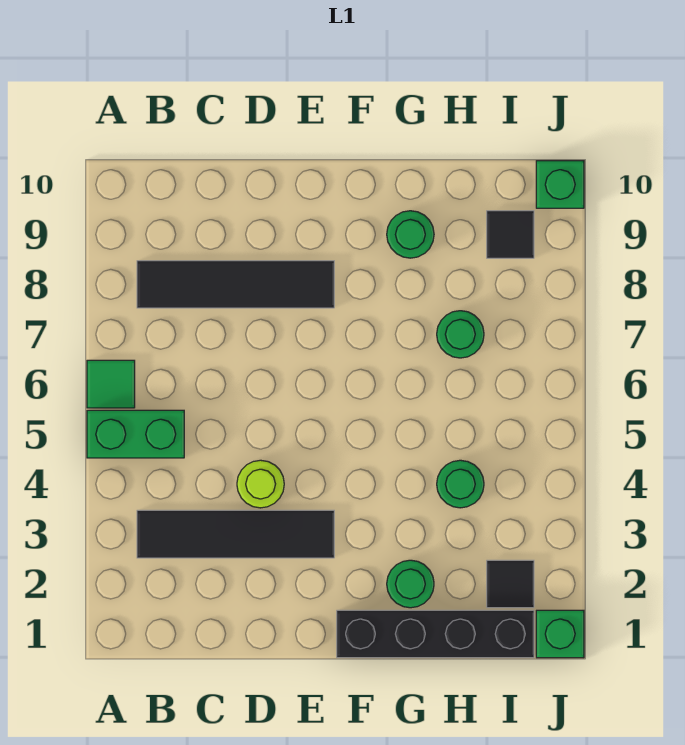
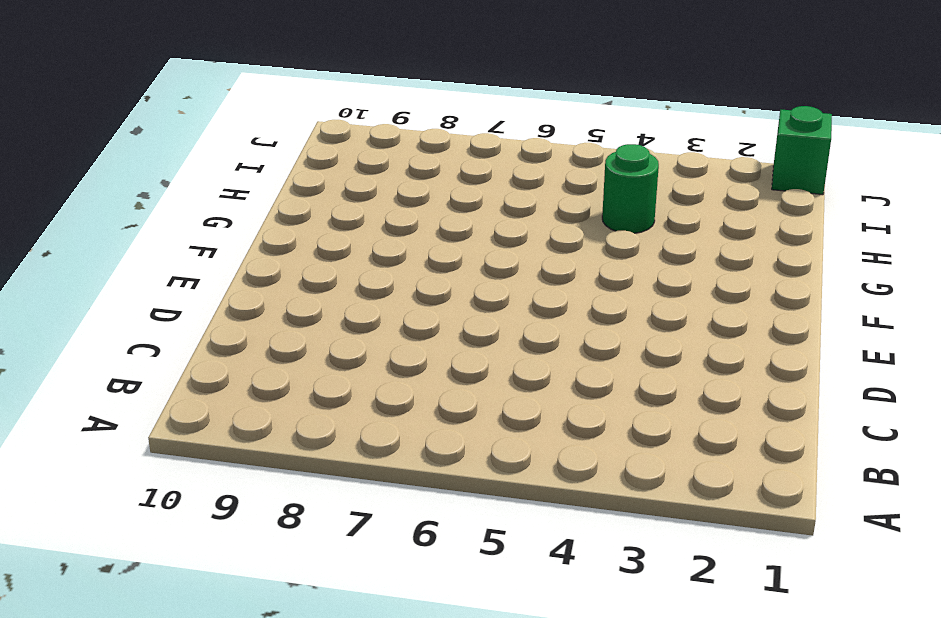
none -> green 1x2 brick [87,410,184,458]
none -> green 1x1 tile [87,360,135,408]
none -> black 1x4 tile [137,510,334,558]

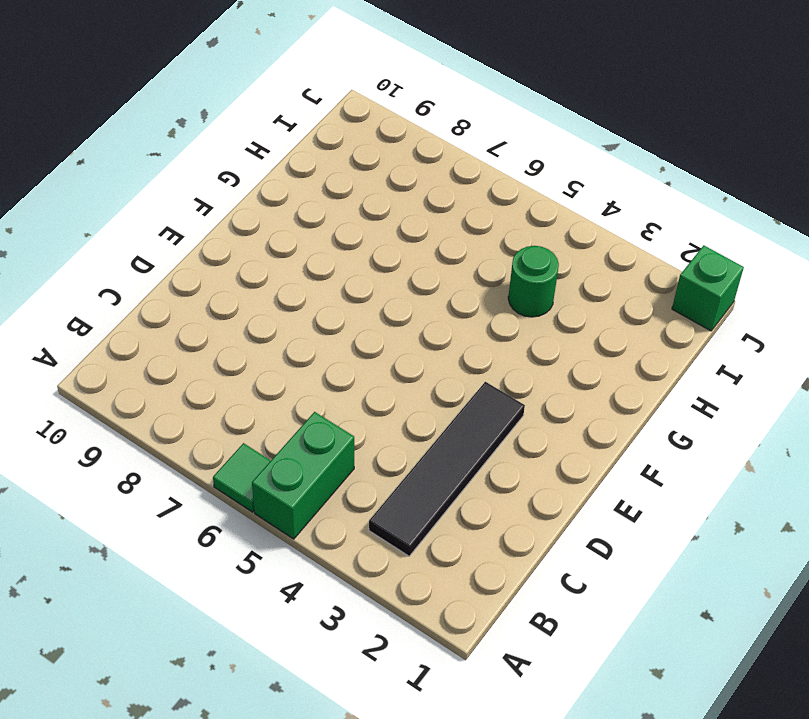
none -> black 1x4 tile [137,261,334,308]
none -> lime 1x1 round brick [237,460,284,508]
none -> black 1x4 brick [337,610,534,658]

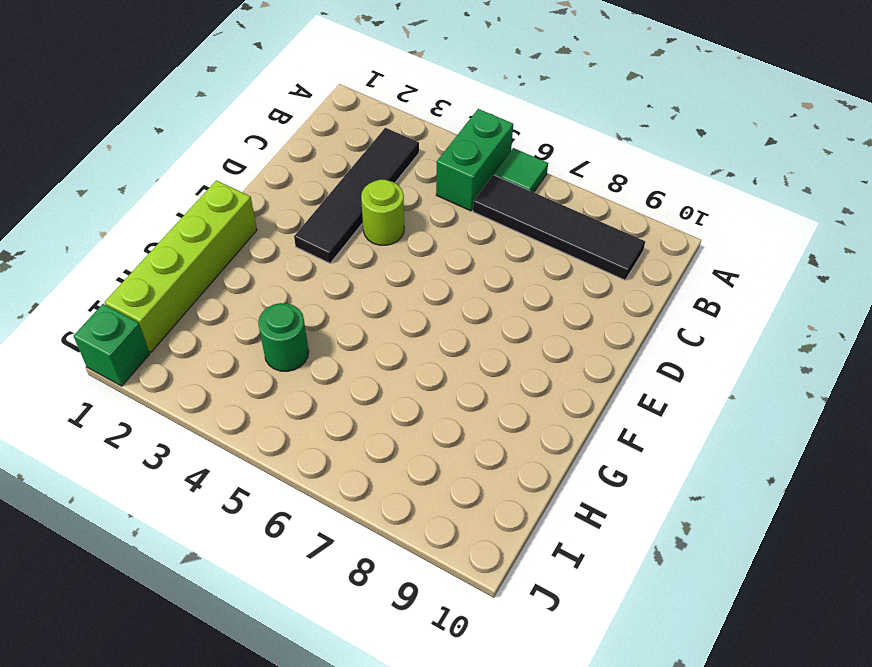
black 1x4 tile [473,175,645,280] -> black 1x4 tile turned to [137,261,334,308]
lime 1x4 brick [105,180,257,352] -> black 1x4 brick [337,610,534,658]
none -> green 1x1 round brick [387,560,434,608]
none -> green 1x1 round brick [387,211,434,258]
none -> green 1x1 round brick [437,311,484,358]

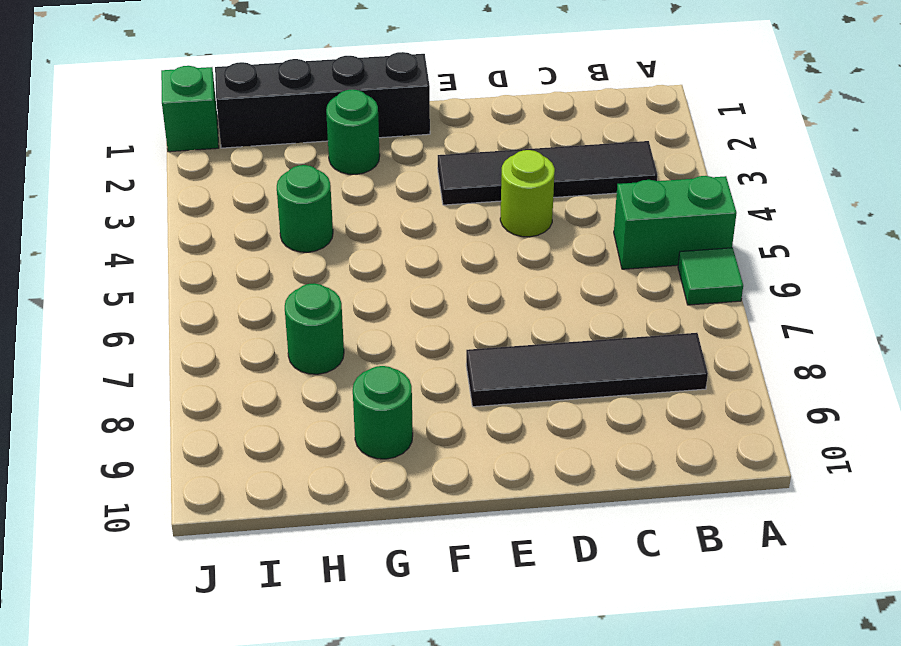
none -> black 1x1 tile [487,560,534,608]
none -> black 1x1 tile [487,211,534,258]
none -> green 1x1 brick [536,161,584,208]

